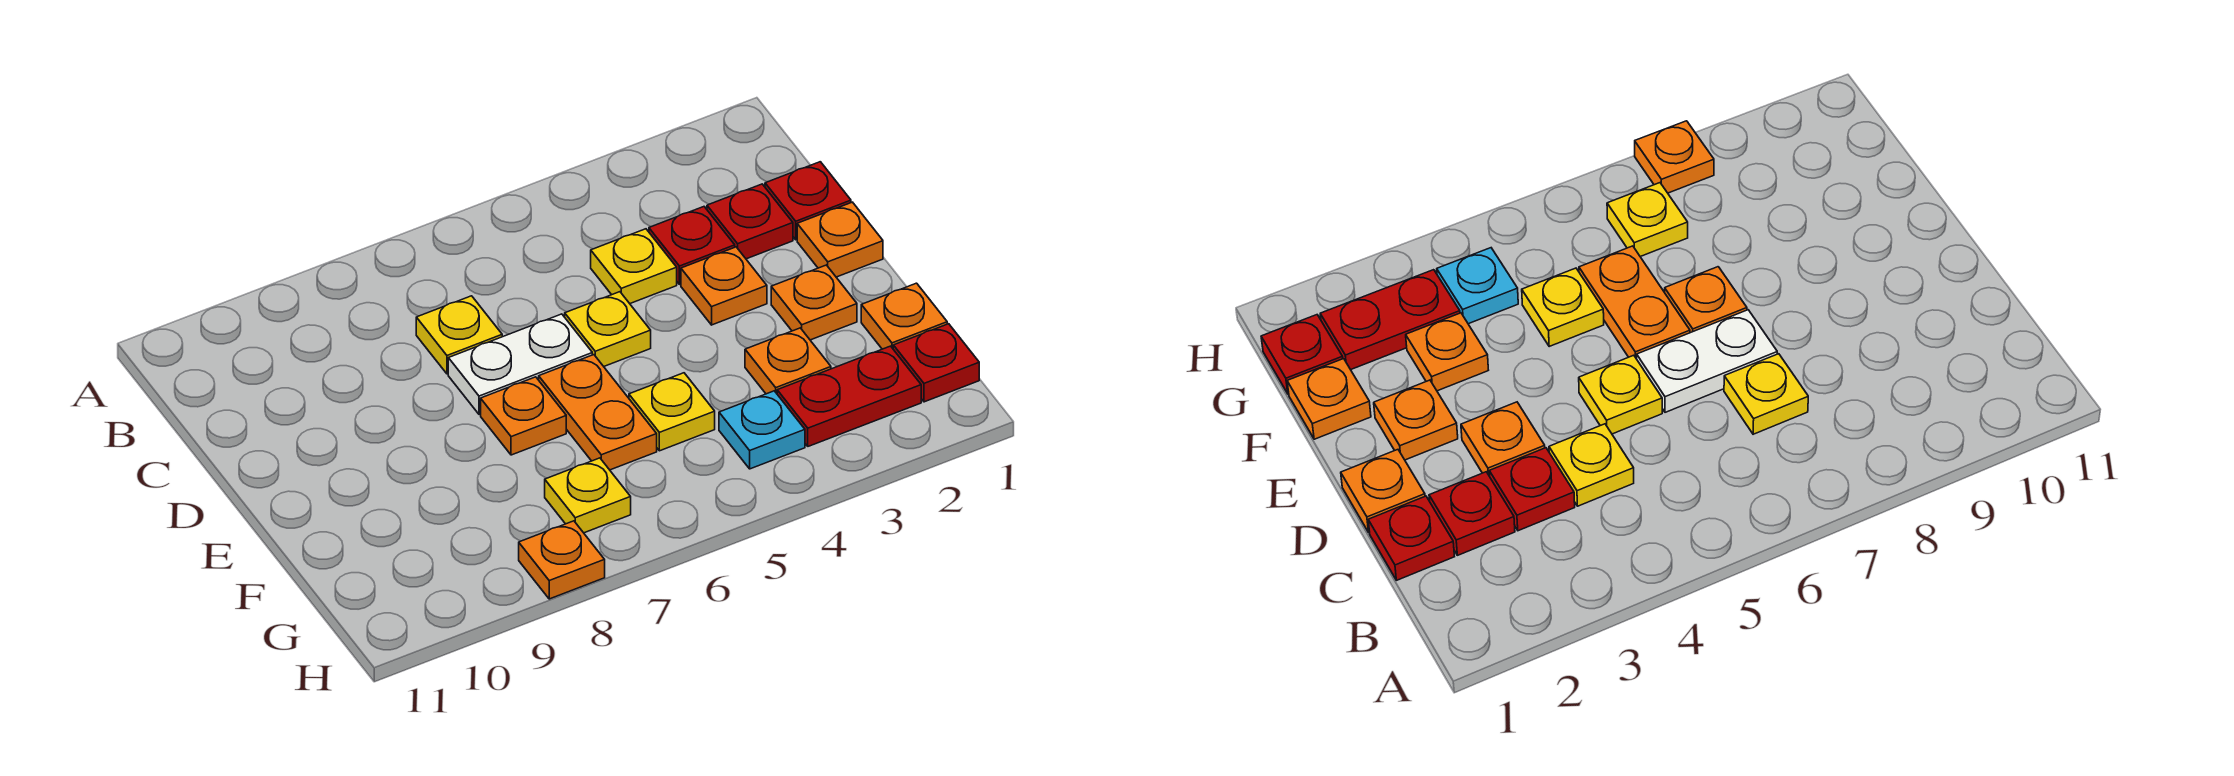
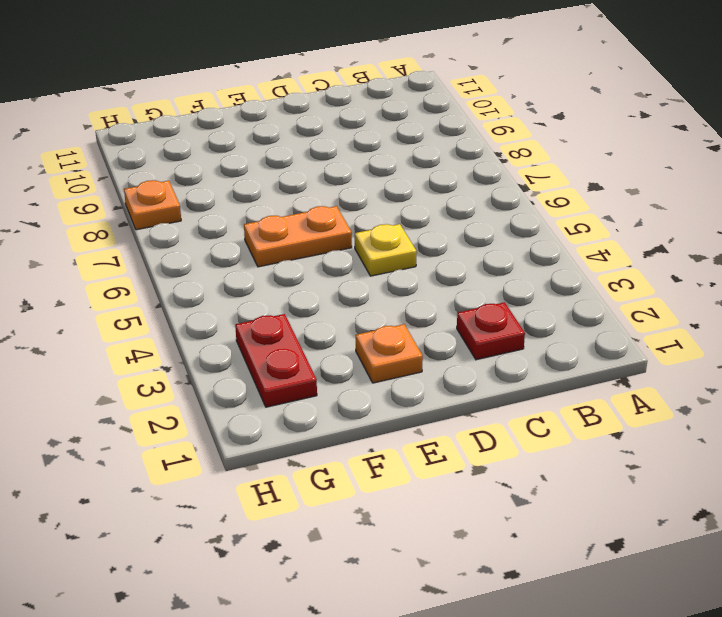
none -> red 1x1 plate [765,162,851,240]
none -> red 1x1 plate [649,207,735,284]
none -> yellow 1x1 plate [591,229,677,304]

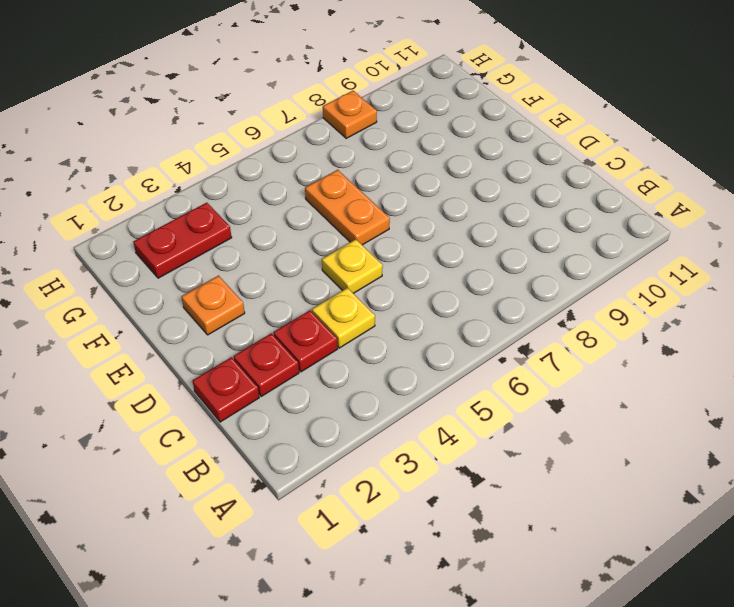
none -> yellow 1x1 plate [416,296,502,374]
none -> orange 1x1 plate [797,202,883,277]
none -> orange 1x1 plate [681,247,767,325]

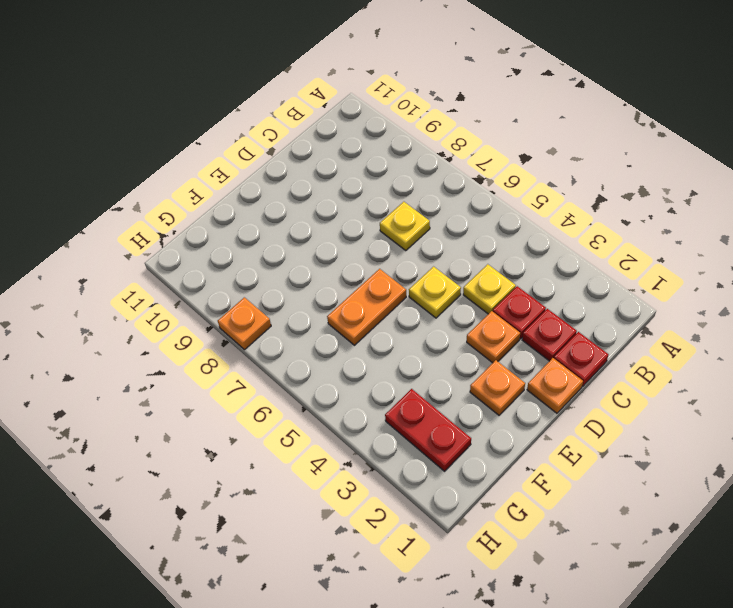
none -> white 1x2 plate [448,314,592,414]
none -> orange 1x1 plate [481,377,566,455]
none -> orange 1x1 plate [861,283,947,349]

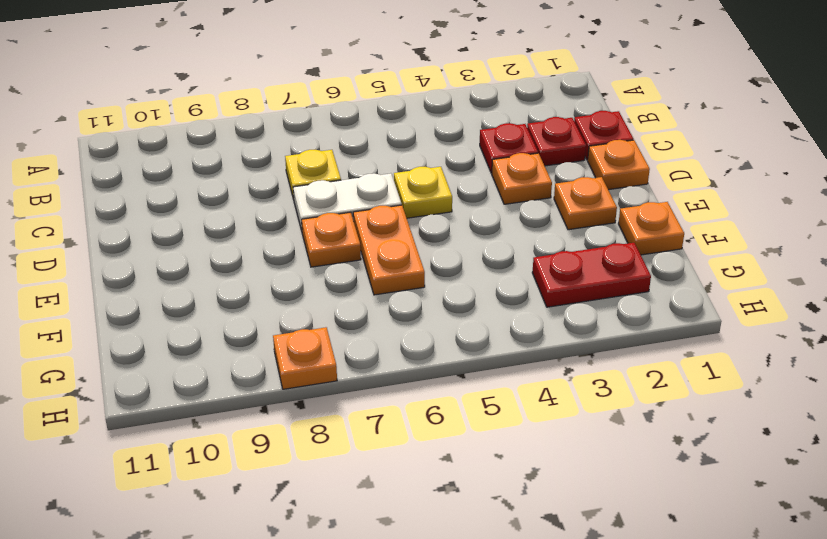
none -> yellow 1x1 plate [591,229,677,304]
none -> orange 1x1 plate [745,328,831,394]
none -> yellow 1x1 plate [629,373,715,451]

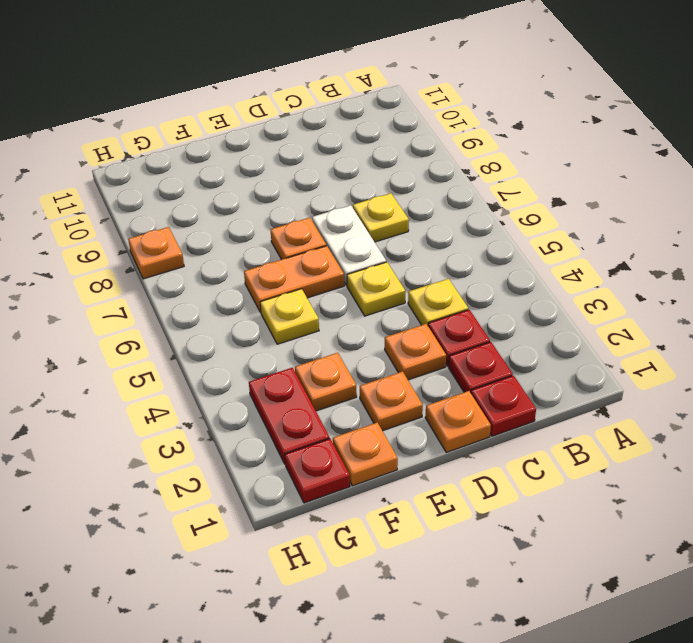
none -> cyan 1x1 plate [719,391,805,469]
none -> yellow 1x1 plate [545,458,631,533]

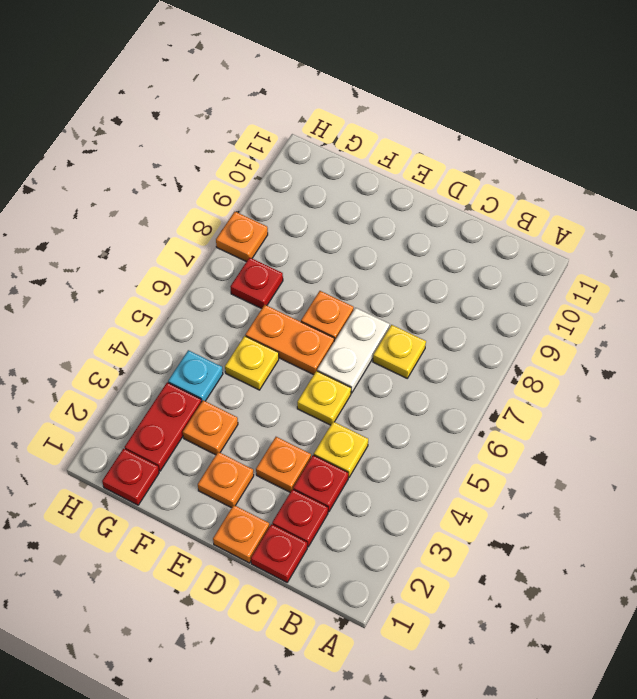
red 1x1 plate [230,257,283,309] -> yellow 1x1 plate [545,458,631,533]
none -> orange 1x1 plate [861,283,947,349]

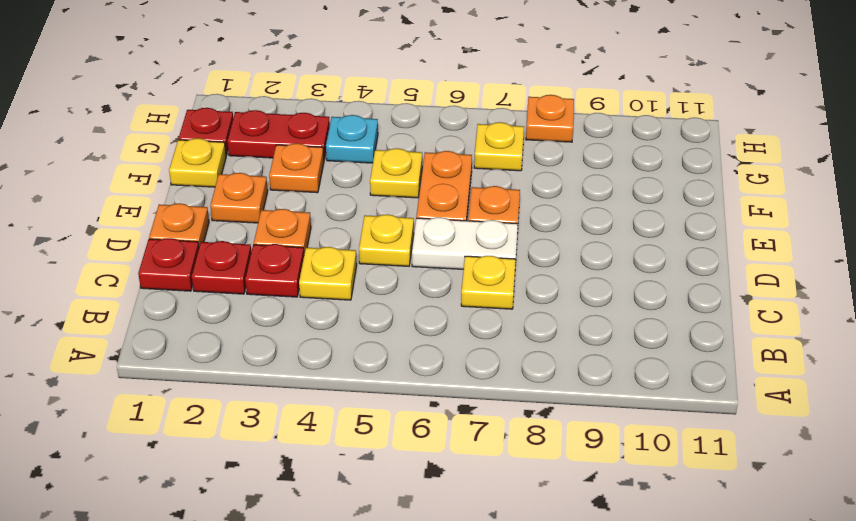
yellow 1x1 plate [169,138,226,187] -> orange 1x1 plate [861,283,947,349]

